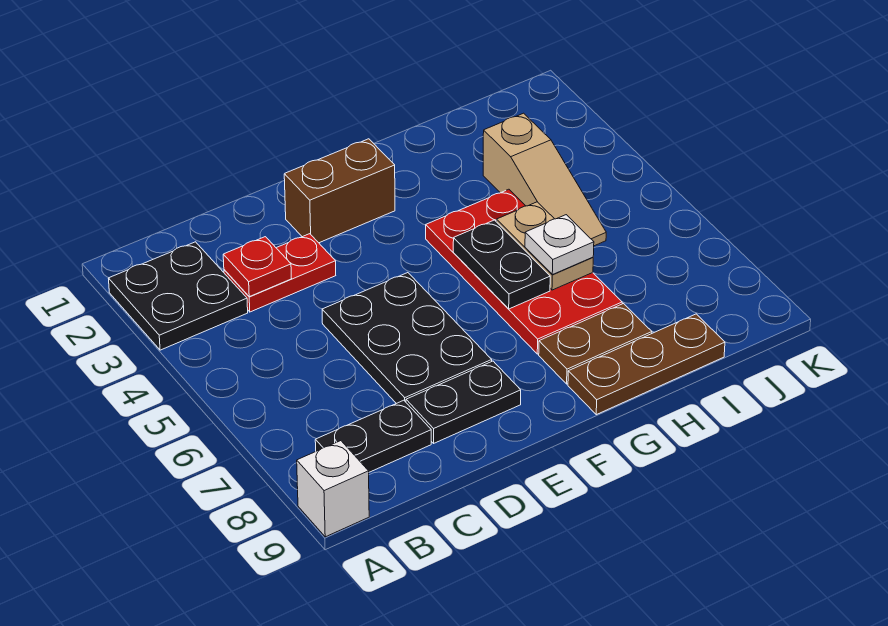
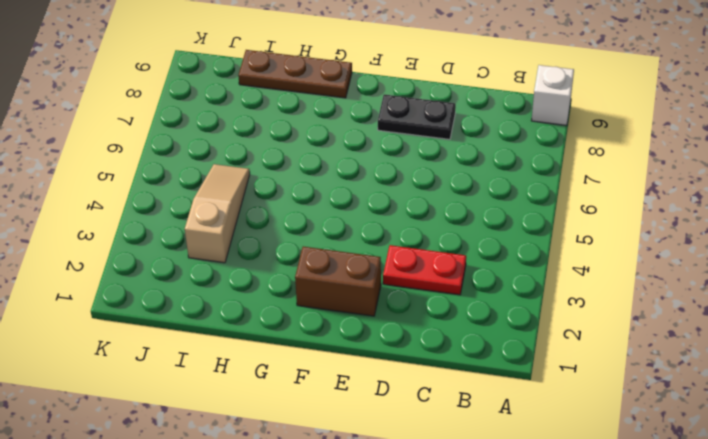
none -> black 2x2 plate [108,242,248,350]
none -> black 1x2 plate [315,400,431,472]
none -> black 2x3 plate [322,273,492,404]

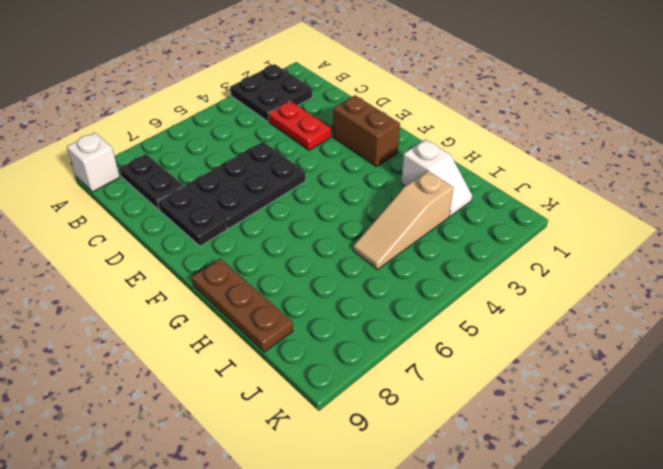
white 1x2 slope [401,139,472,216] -> none
none -> red 2x4 plate [426,189,622,354]
none -> brown 1x2 plate [539,304,652,384]
none -> red 1x1 plate [223,237,292,297]

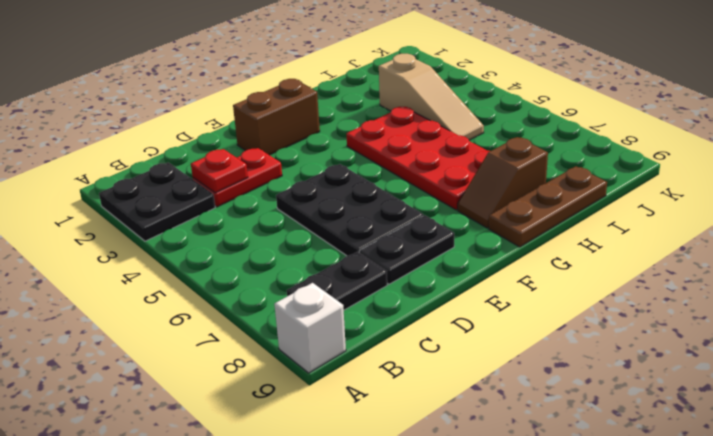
brown 1x2 slope [458,137,548,228] -> brown 1x2 plate [539,304,652,384]
none -> black 1x2 plate [453,220,550,309]
none -> tan 1x2 plate [497,202,593,290]
none -> white 1x1 plate [525,215,594,275]

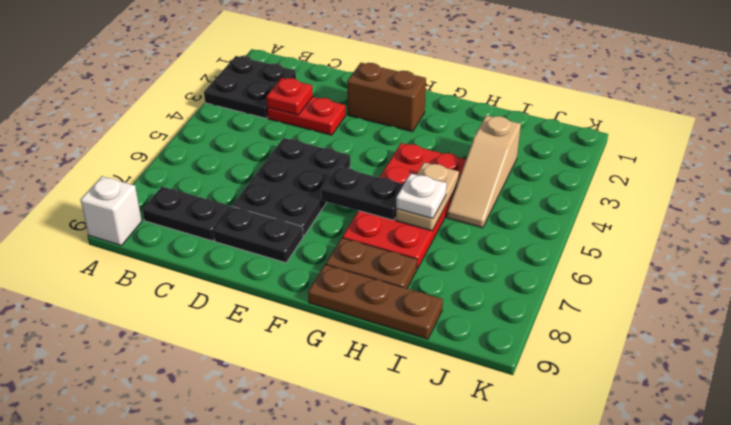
black 1x2 plate [321,166,404,220] -> black 1x2 plate turned to [453,220,550,309]

